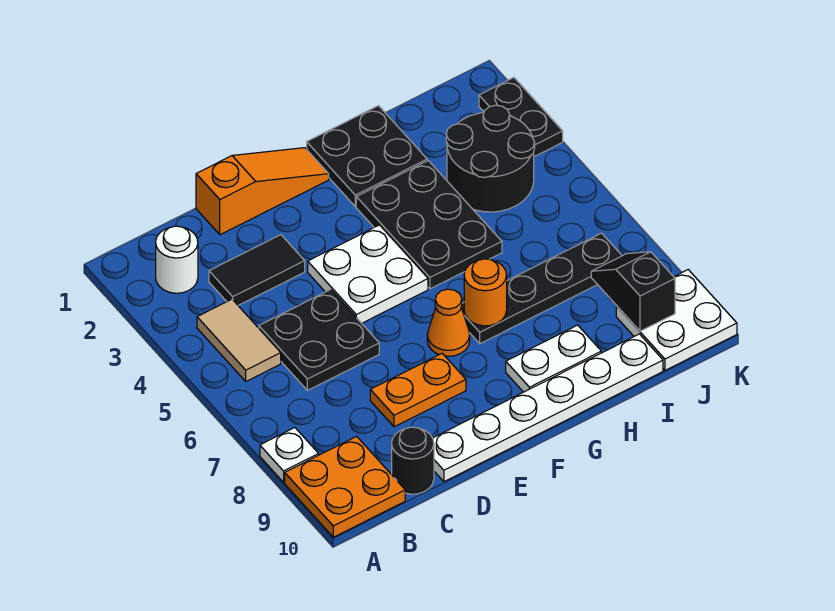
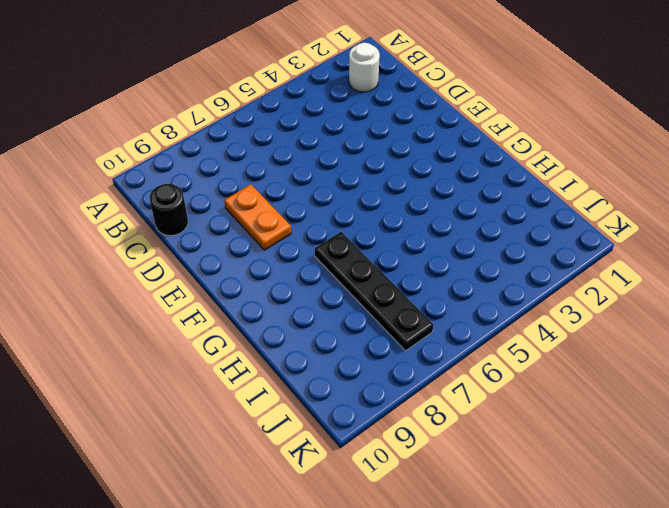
none -> white 1x1 plate [260,428,319,482]
none -> orange 2x2 plate [285,436,405,537]
none -> tan 1x2 tile [197,299,281,381]

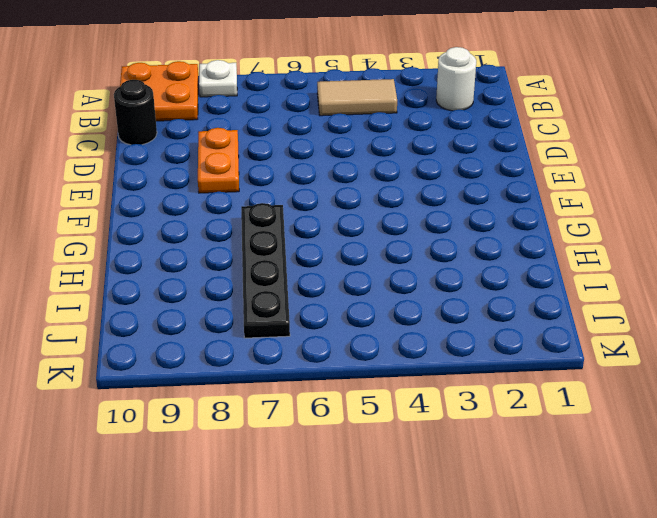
none -> black 1x2 tile [209,235,305,305]
none -> black 2x2 plate [259,290,379,390]
none -> orange 1x3 slope [196,148,329,235]

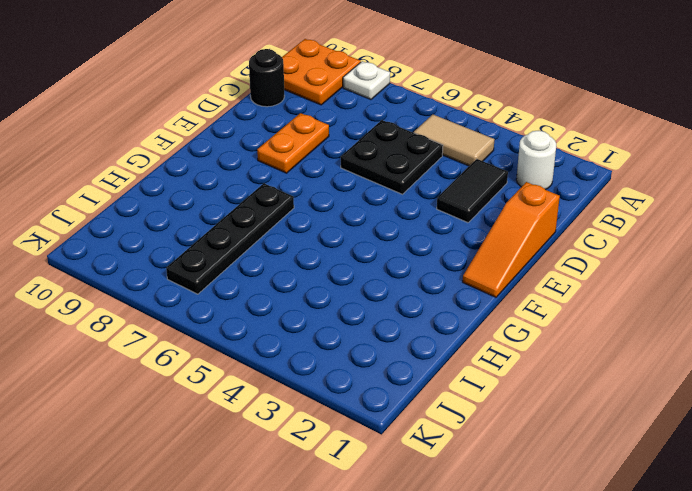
none -> white 1x6 plate [433,334,663,482]
none -> white 2x2 plate [308,225,428,323]
none -> orange 1x1 cone [427,289,470,356]

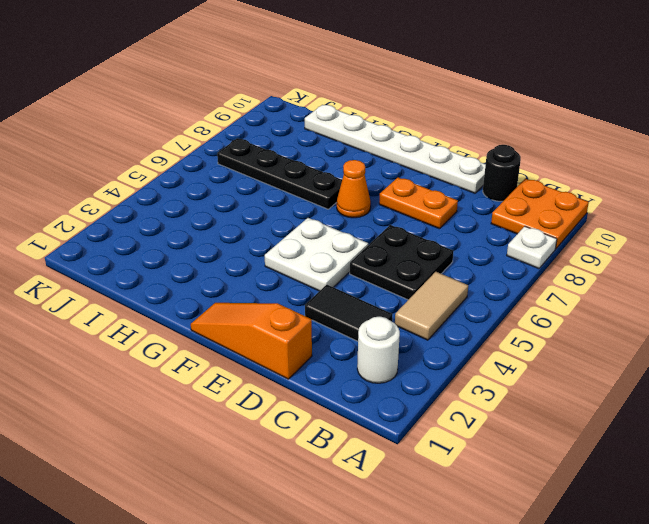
none -> black 2x2 plate [307,106,427,206]
none -> black 2x3 plate [356,161,502,289]
none -> white 1x2 plate [506,325,601,392]

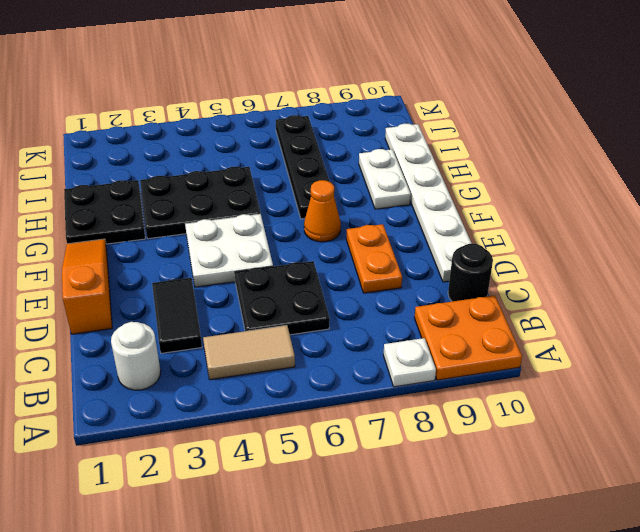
none -> black 2x2 round brick [446,105,535,212]
none -> white 2x2 plate [616,270,737,370]
none -> black 1x2 plate [479,78,563,157]

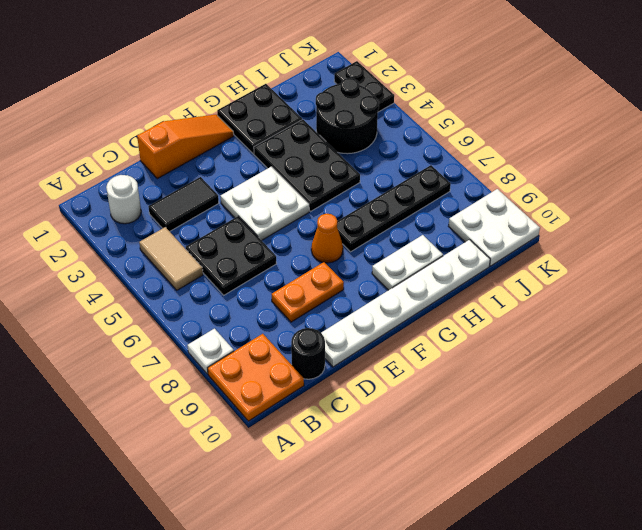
none -> orange 1x1 round brick [464,259,507,326]
none -> black 1x2 slope [591,252,675,331]

